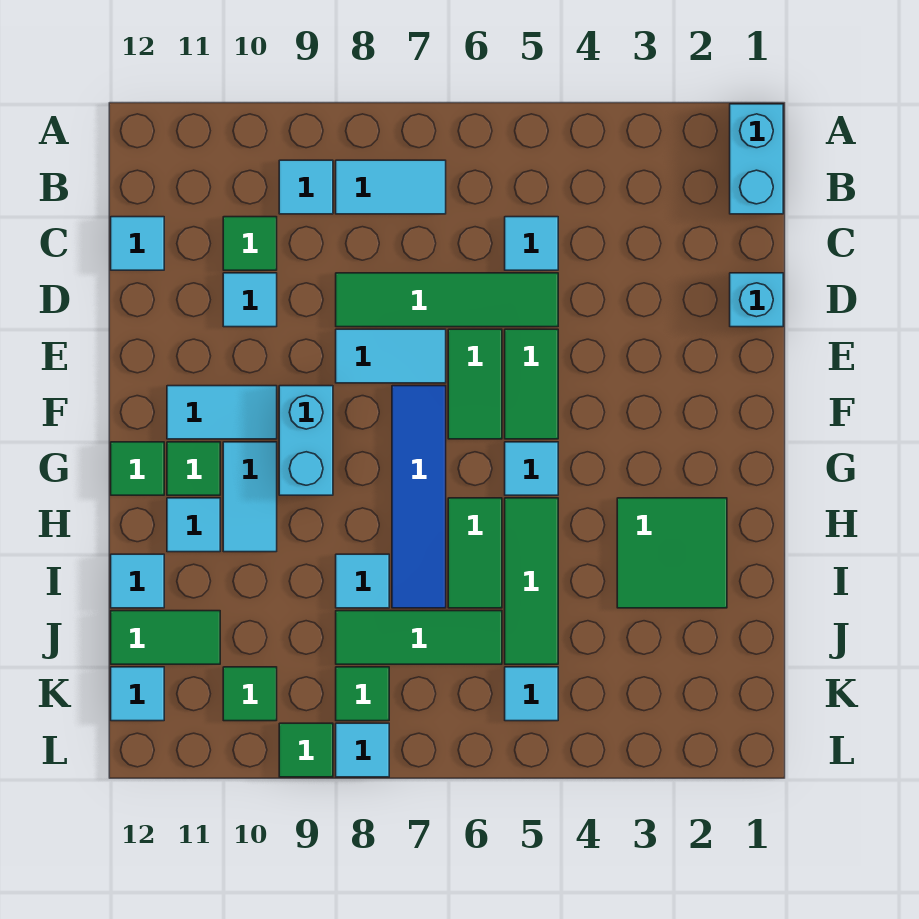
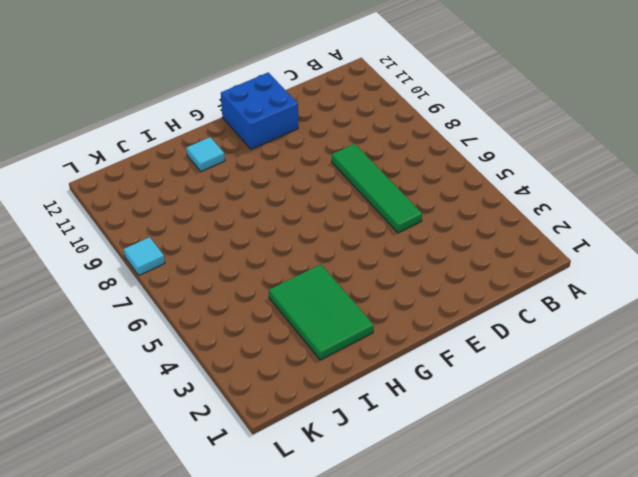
blue 2x2 brick [221,72,298,149] -> cyan 1x2 tile [167,386,277,439]
green 2x3 tile [269,264,374,360] -> green 2x2 tile [617,498,727,608]
none -> cyan 1x2 brick [730,104,783,214]
none -> cyan 1x2 tile [336,160,446,214]
none -> cyan 1x1 tile [279,160,333,214]
none -> cyan 1x1 tile [505,217,558,270]

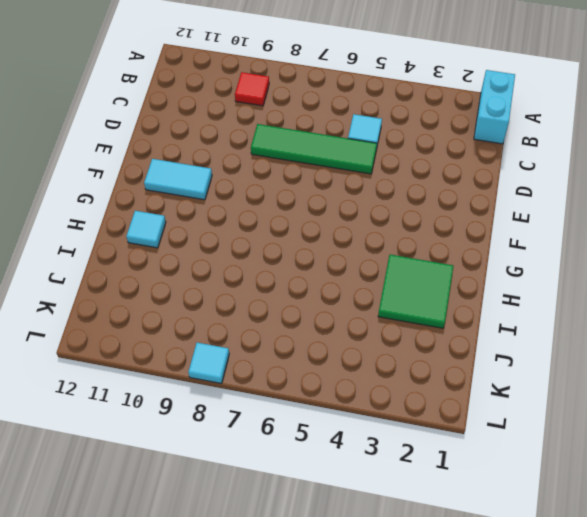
red 1x1 tile [235,72,269,106] -> cyan 1x1 tile [279,160,333,214]
none -> cyan 1x2 tile [336,160,446,214]
none -> green 1x1 tile [223,217,277,270]
none -> cyan 1x1 tile [111,217,164,270]
none -> cyan 1x1 brick [730,273,783,327]

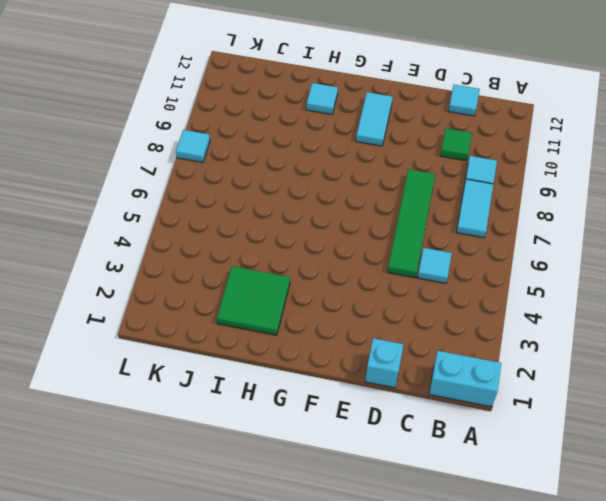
none -> cyan 1x1 tile [223,273,277,327]
none -> green 1x2 tile [505,329,558,439]
none -> green 1x2 tile [448,329,502,439]
none -> cyan 1x2 tile [336,329,446,383]

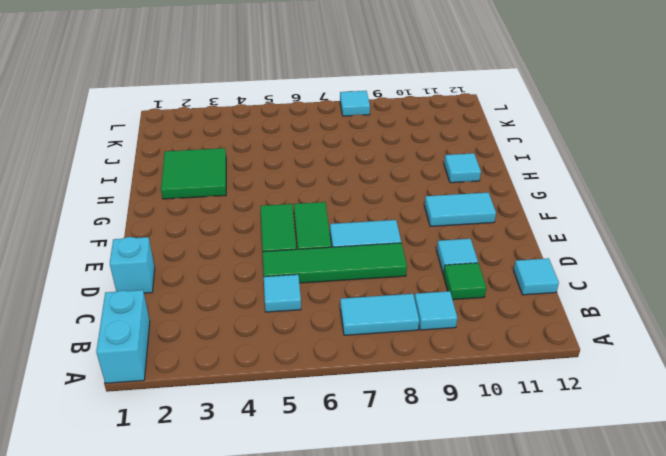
none -> blue 1x4 tile [392,386,446,608]
none -> cyan 1x2 brick [279,386,333,495]
none -> cyan 1x1 tile [505,442,558,495]
none -> cyan 1x2 tile [223,442,277,552]

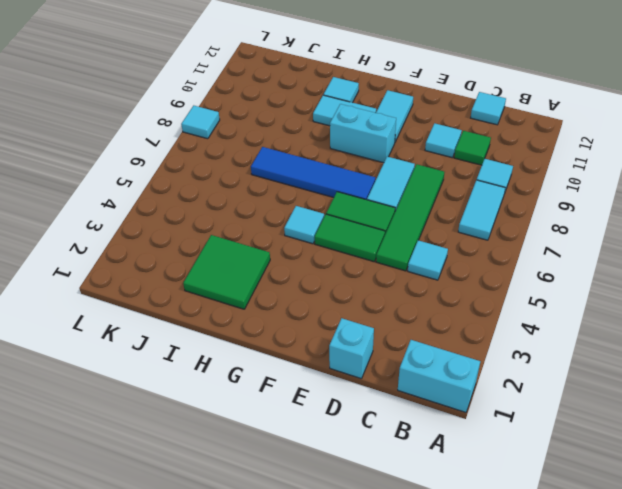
none -> green 1x1 tile [167,442,220,495]
none -> green 1x1 tile [111,442,164,495]
none -> green 1x3 tile [505,498,558,664]
none -> green 1x2 tile [448,498,502,608]

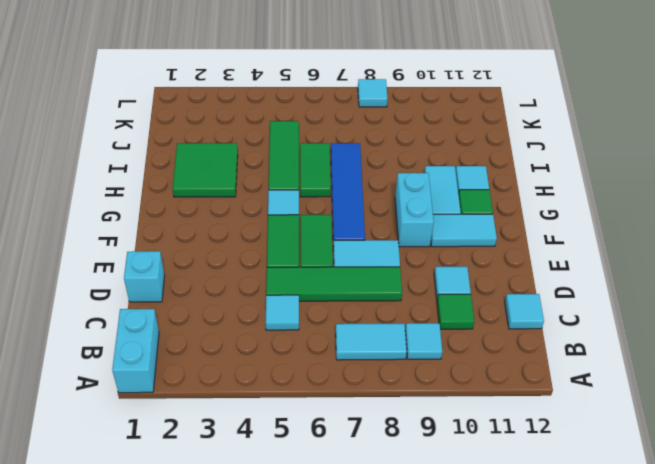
none -> green 1x1 tile [111,442,164,495]
none -> cyan 1x1 tile [336,554,389,608]
none -> cyan 1x1 tile [111,554,164,608]
none -> green 1x3 tile [336,611,502,664]

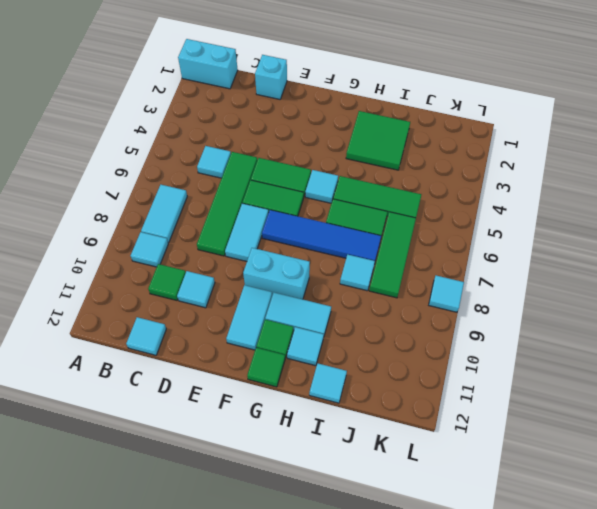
none -> green 1x2 tile [111,611,220,664]
none -> cyan 1x1 tile [505,667,558,721]
none -> green 1x1 tile [336,667,389,721]
none -> green 1x1 tile [223,667,277,721]

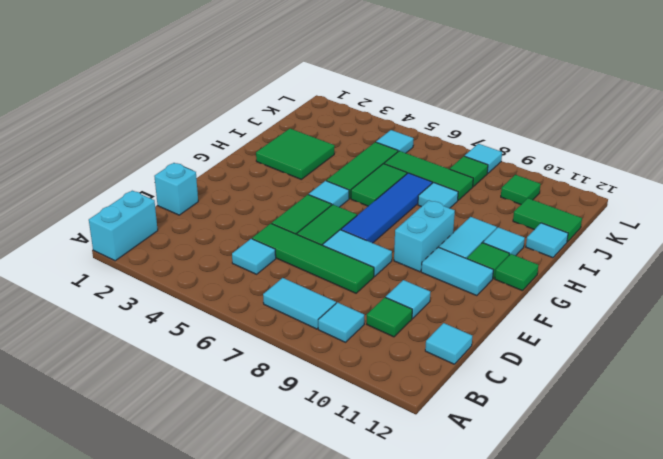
none -> cyan 1x1 tile [111,667,164,721]
none -> green 1x1 tile [279,723,333,777]

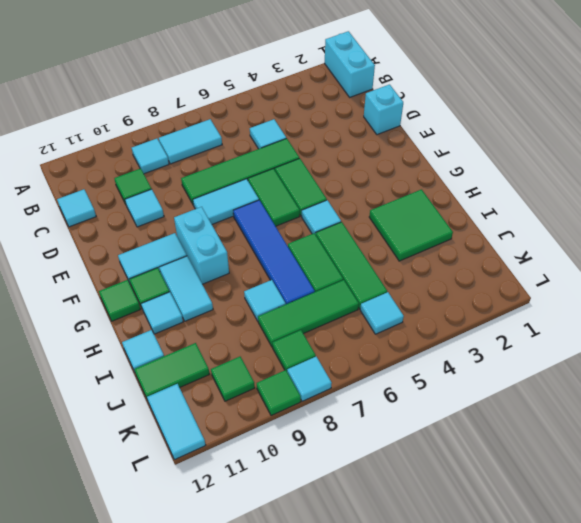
cyan 1x2 tile [147,384,205,460] -> cyan 1x1 tile [111,667,164,721]

